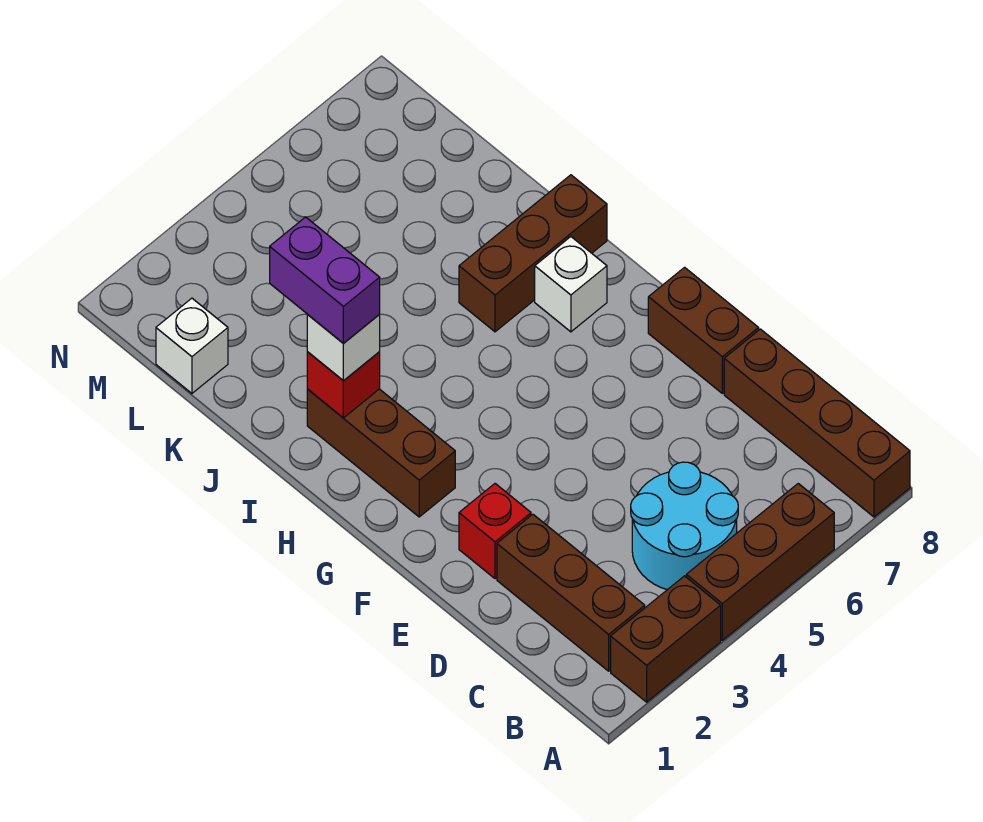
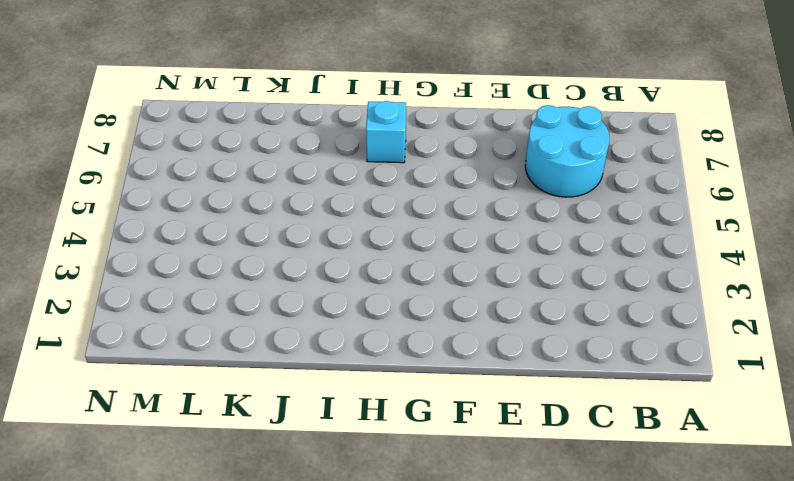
cyan 2x2 round brick [525,105,609,197] -> cyan 2x2 round brick moved to [631,462,738,590]
cyan 1x1 brick [366,101,406,163] -> white 1x1 brick [535,237,607,332]
none -> brown 1x2 brick [611,576,721,702]
none -> brown 1x3 brick [686,484,834,640]
none -> brown 1x4 brick [724,329,910,517]

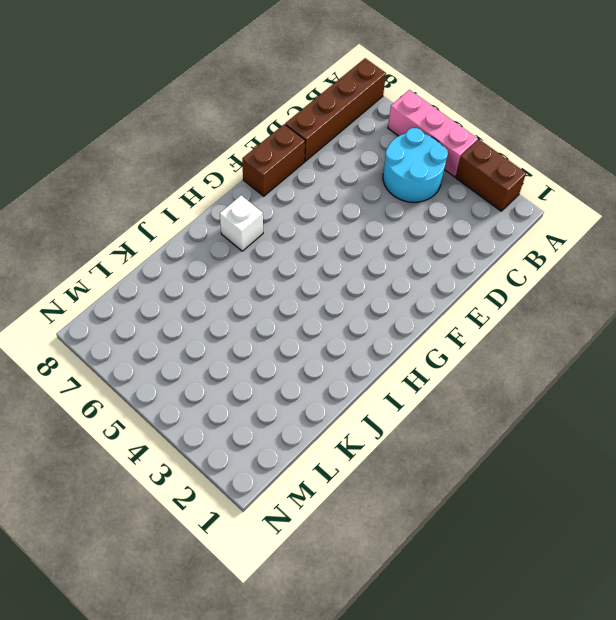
pink 1x3 brick [388,90,478,177] -> brown 1x3 brick [686,484,834,640]
none -> brown 1x3 brick [497,514,645,671]
none -> red 1x1 brick [459,484,531,579]
none -> brown 1x3 brick [307,389,455,517]

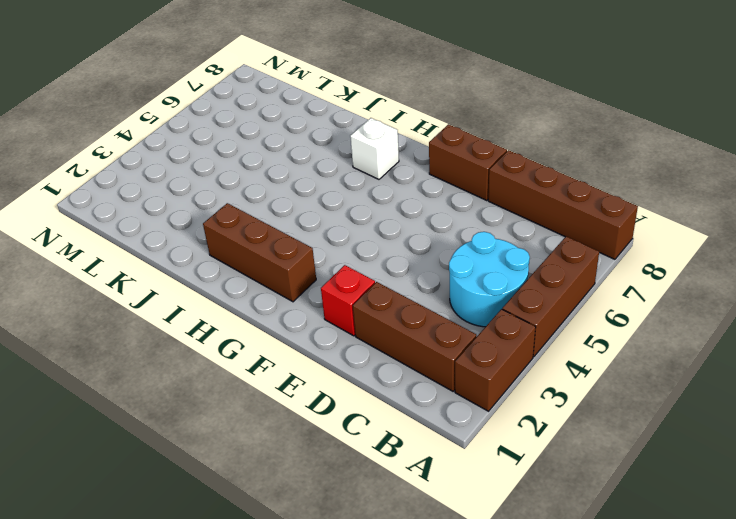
none -> brown 1x3 brick [459,175,607,332]
none -> white 1x1 brick [156,298,228,393]
none -> red 1x1 brick [307,352,380,418]

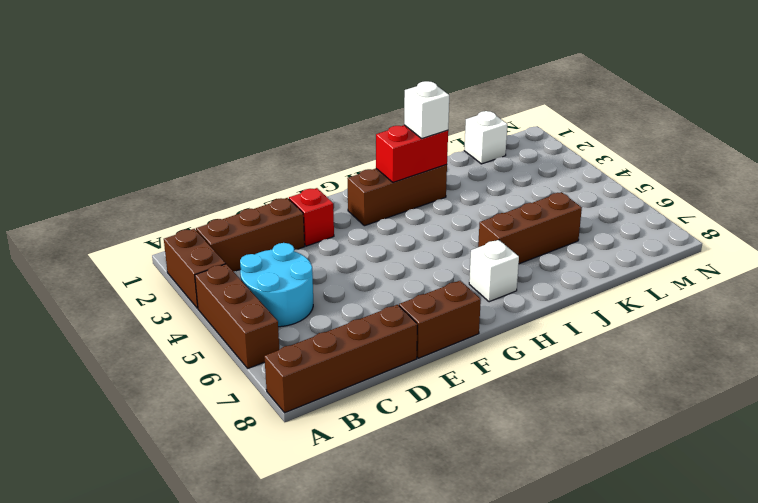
red 1x2 brick [376,125,448,182] -> red 1x1 brick [307,352,380,418]
brown 1x3 brick [478,192,582,264] -> brown 1x3 brick turned to [459,175,607,332]
none -> purple 1x2 brick [270,217,380,343]

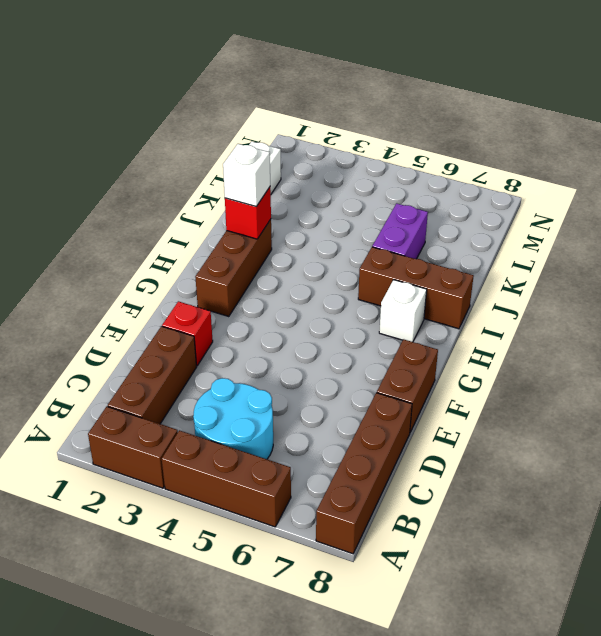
purple 1x2 brick [372,203,428,259] -> purple 1x2 brick moved to [270,217,380,343]

